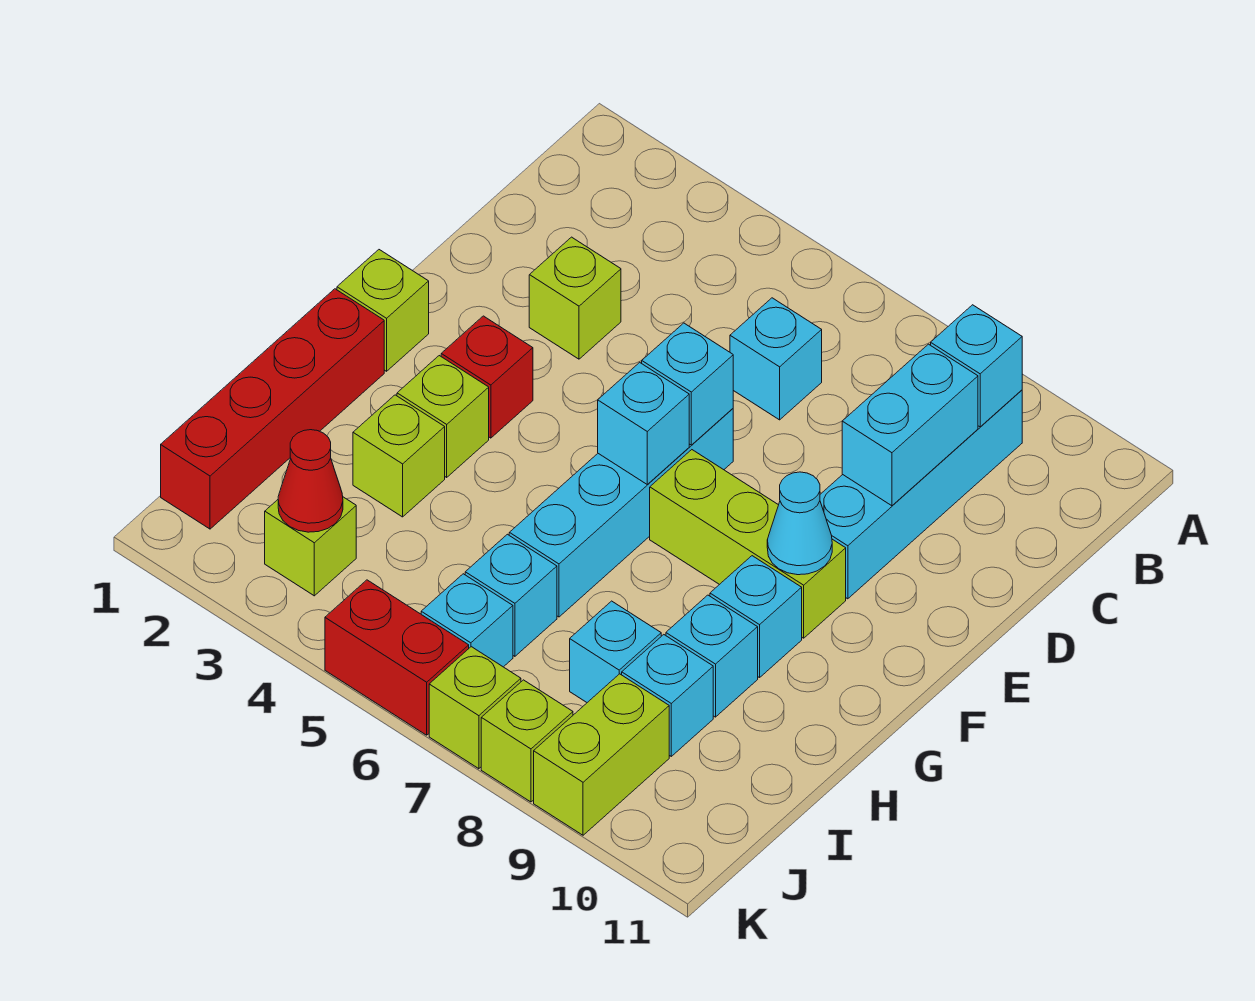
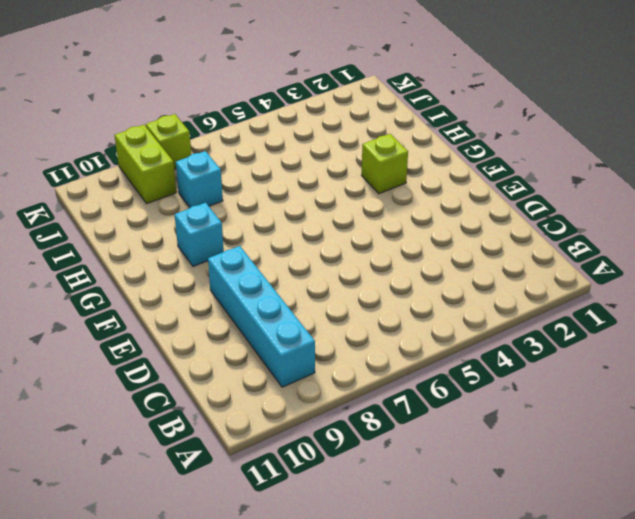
none -> cyan 1x1 brick [730,298,822,420]
none -> lime 1x1 brick [529,237,621,359]
none -> cyan 1x4 brick [509,409,733,617]

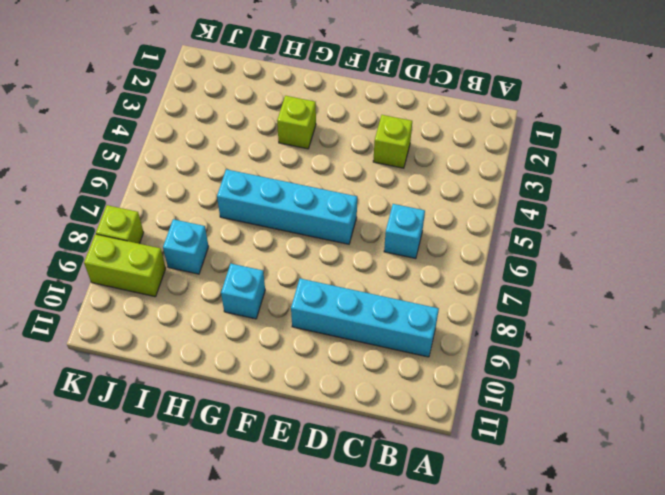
none -> lime 1x1 brick [337,250,429,371]
none -> red 1x1 brick [441,316,533,438]
none -> lime 1x3 brick [650,450,846,638]

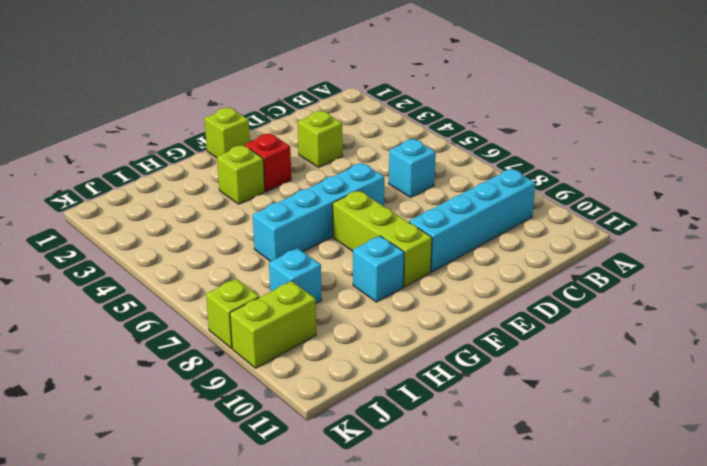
none -> red 1x4 brick [161,289,384,529]
none -> lime 1x1 brick [353,395,445,517]
none -> cyan 1x1 brick [666,595,758,717]

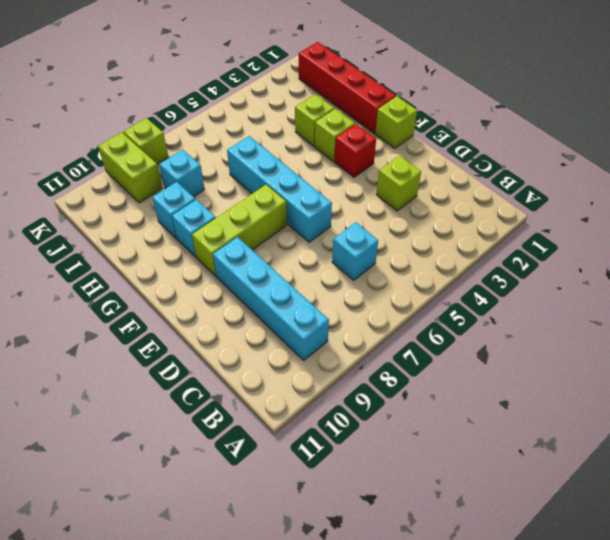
none -> cyan 1x1 brick [465,534,557,656]
none -> cyan 1x1 brick [622,635,713,756]
none -> lime 1x1 brick [265,497,356,596]

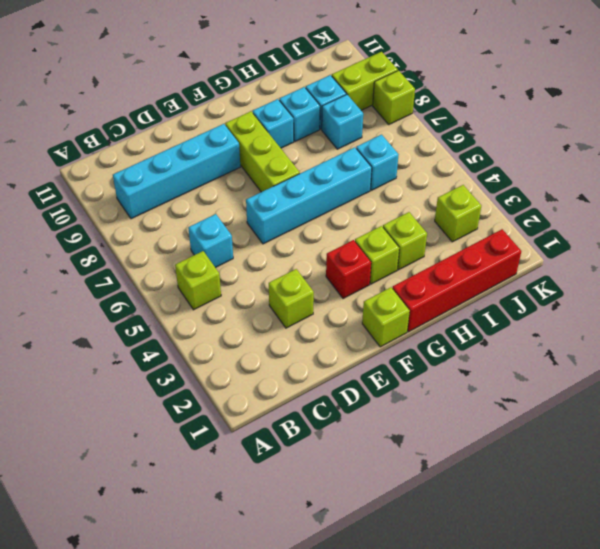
lime 1x1 brick [175,251,221,310] -> lime 1x1 brick moved to [429,647,521,769]
none -> cyan 1x1 brick [421,574,513,667]
none -> red 1x2 brick [325,580,469,735]
none -> cyan 1x1 brick [931,305,1022,427]

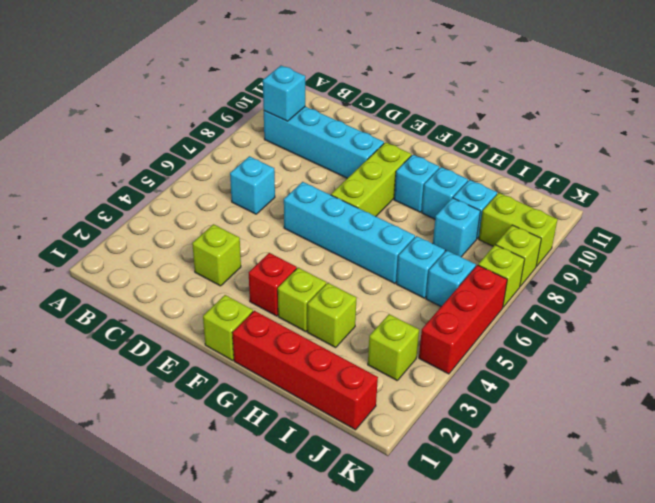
red 1x3 brick [419,265,507,374] -> red 1x2 brick [325,580,469,735]
none -> cyan 1x2 brick [842,344,978,506]
none -> cyan 1x1 brick [642,323,733,445]
none -> cyan 1x1 brick [598,362,689,485]

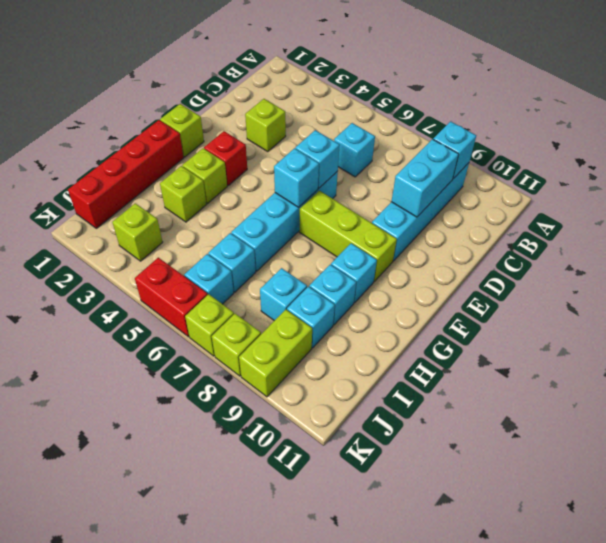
none -> cyan 1x1 cone [767,472,832,575]
none -> red 1x1 cone [278,430,343,532]

